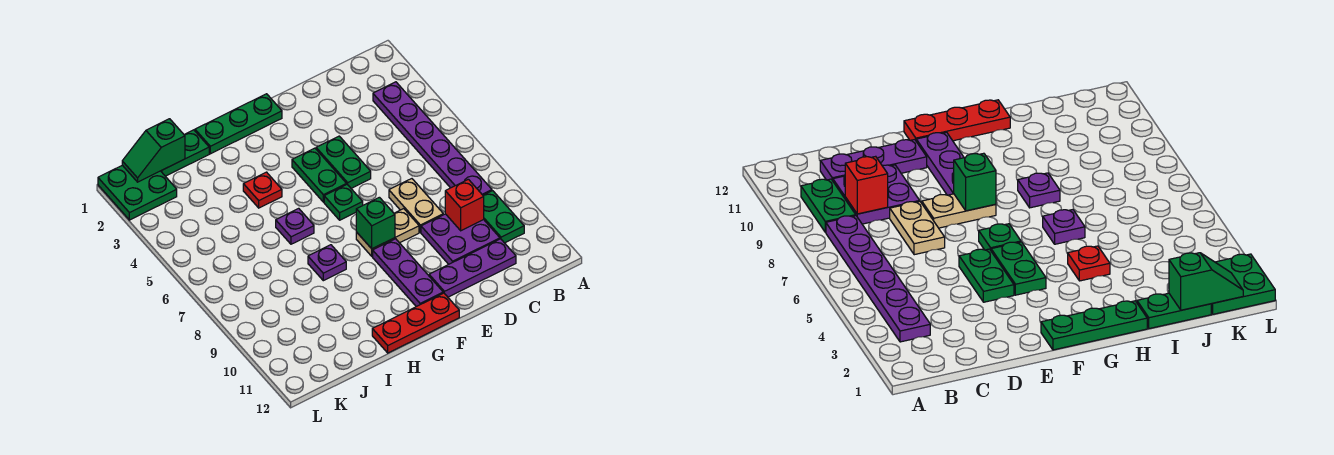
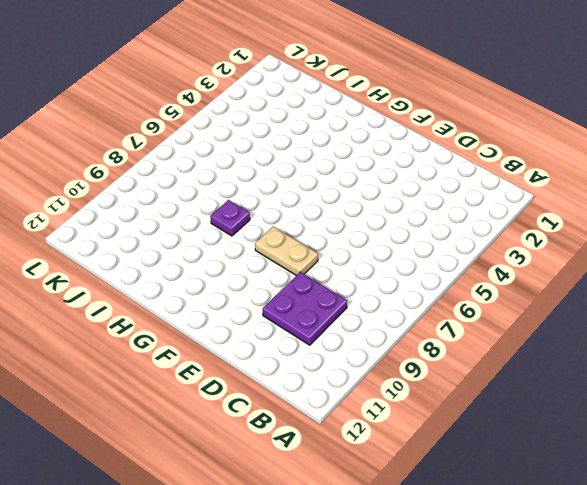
none -> purple 1x6 plate [373,82,492,195]
none -> green 1x2 plate [483,191,524,243]
none -> purple 1x3 plate [429,239,516,297]

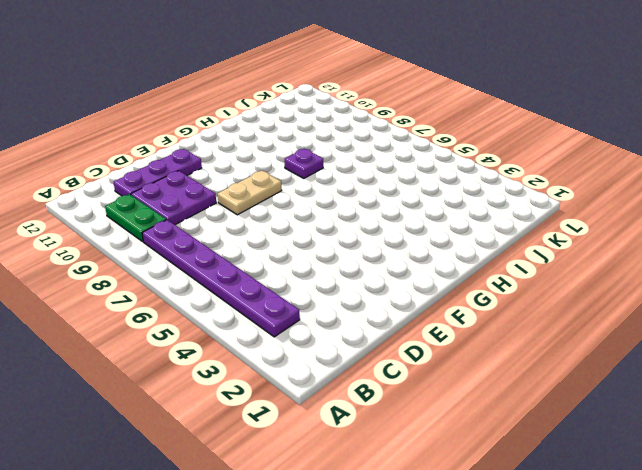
none -> tan 1x2 plate [389,179,443,232]
none -> green 1x2 plate [316,136,371,188]
none -> green 1x3 plate [195,94,282,154]

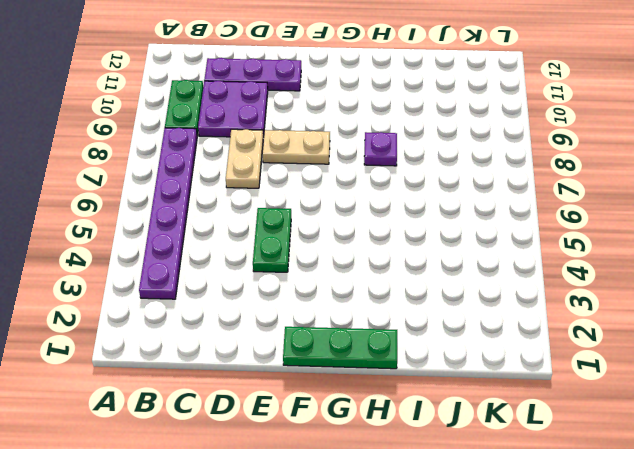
none -> green 1x2 plate [292,148,347,202]
none -> green 1x1 plate [324,184,363,220]
none -> purple 1x3 plate [373,239,443,307]

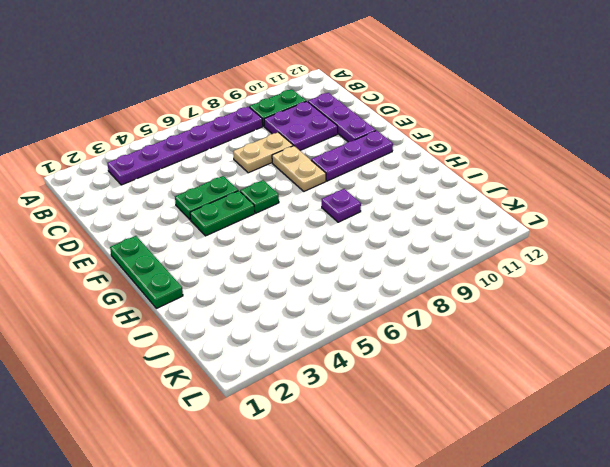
none -> red 1x3 plate [372,293,459,353]
none -> red 1x1 plate [243,172,282,208]
none -> purple 1x1 plate [276,208,314,244]

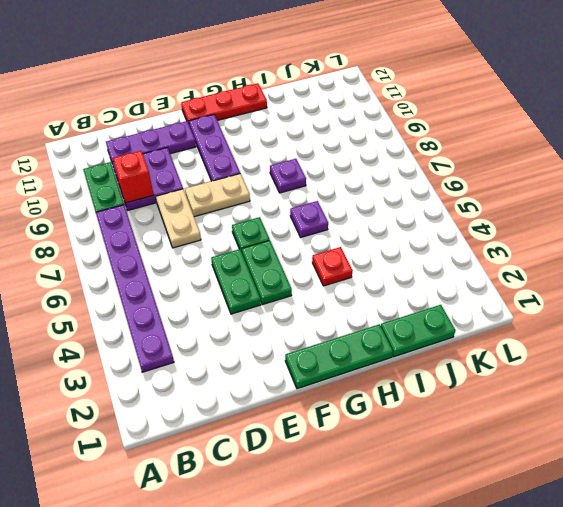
none -> green 2x2 plate [98,165,177,220]
none -> green 1x1 brick [356,197,395,249]
none -> green 1x2 slope [122,119,185,182]

